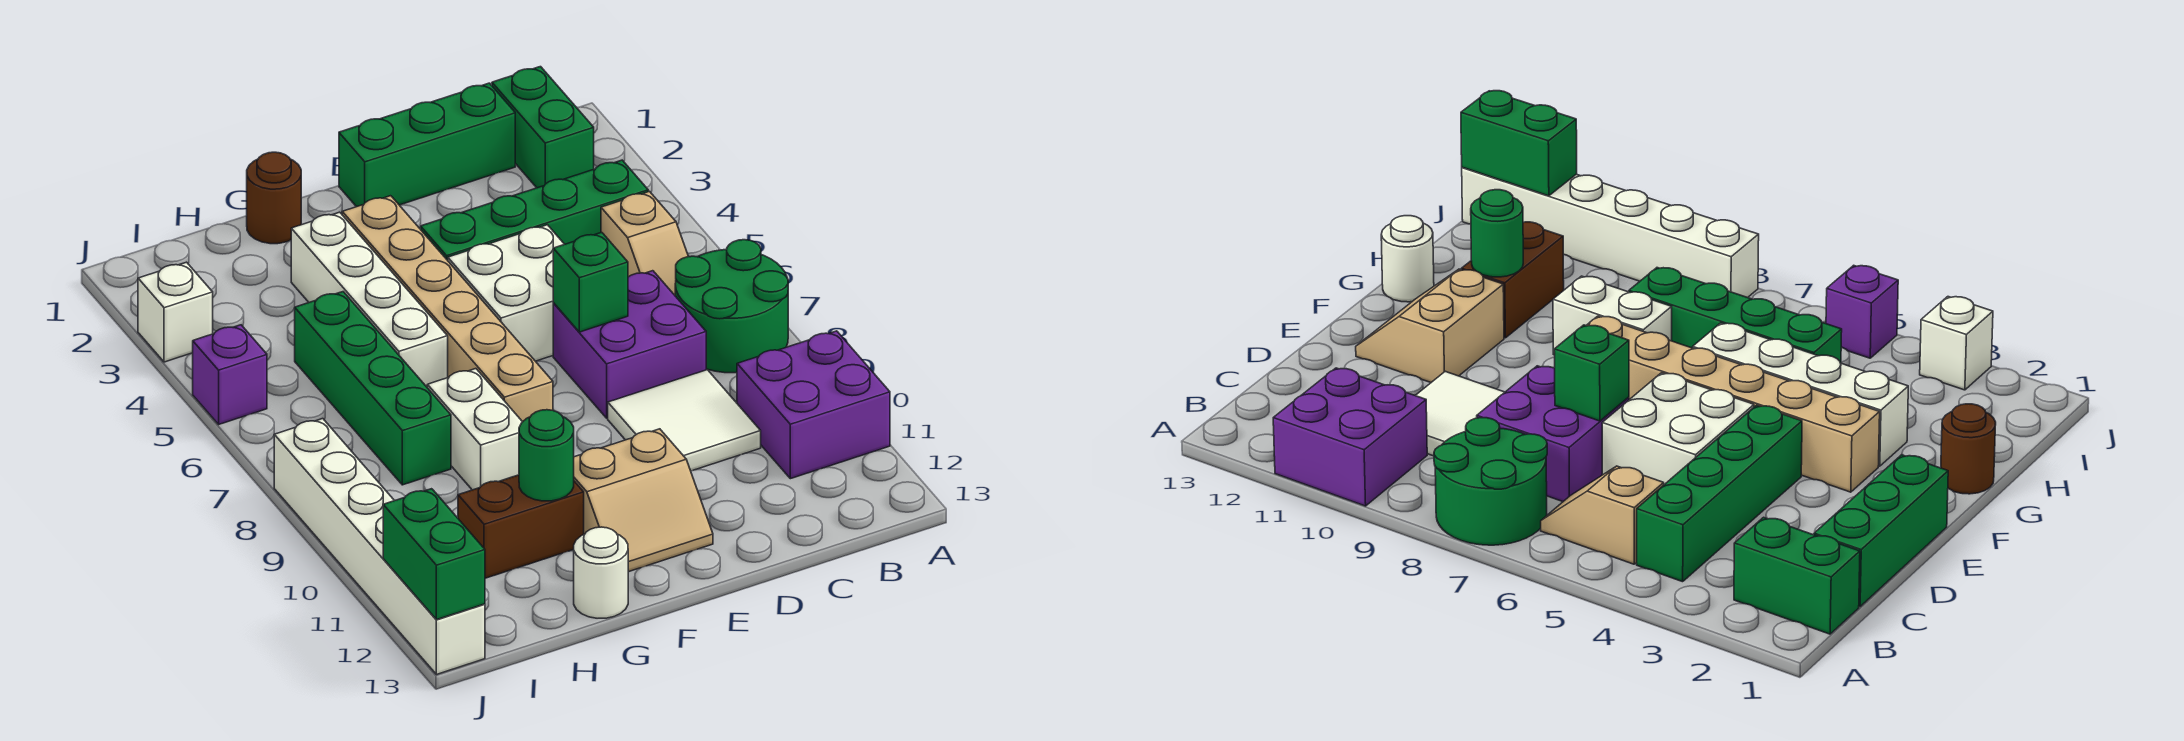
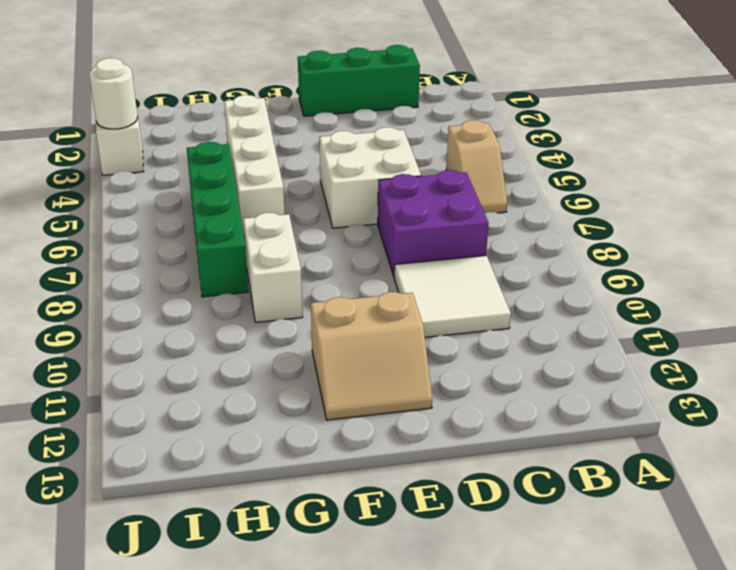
white 1x1 round brick [89,58,138,129] -> white 1x1 round brick moved to [574,527,628,618]
none -> green 2x2 round brick [675,240,788,373]
none -> purple 2x2 brick [737,331,890,479]
none -> green 1x2 brick [492,67,594,188]

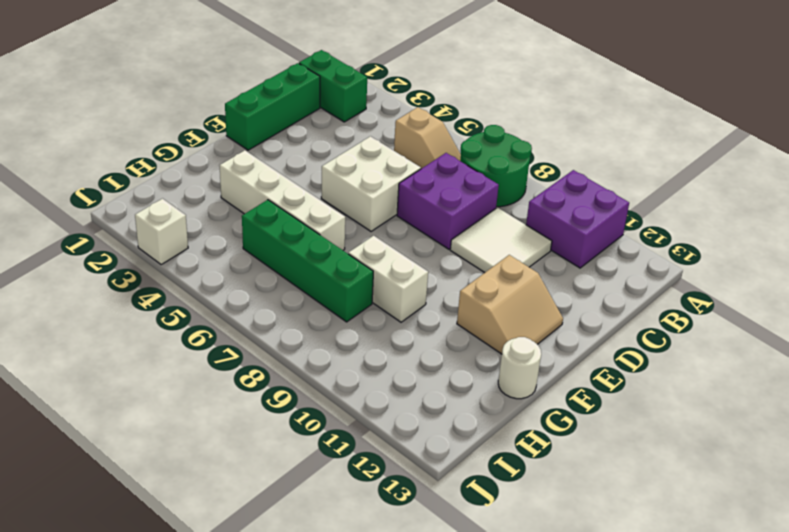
none -> green 1x4 brick [421,160,648,260]
none -> tan 1x6 brick [342,196,553,422]
none -> brown 1x1 round brick [247,152,301,244]

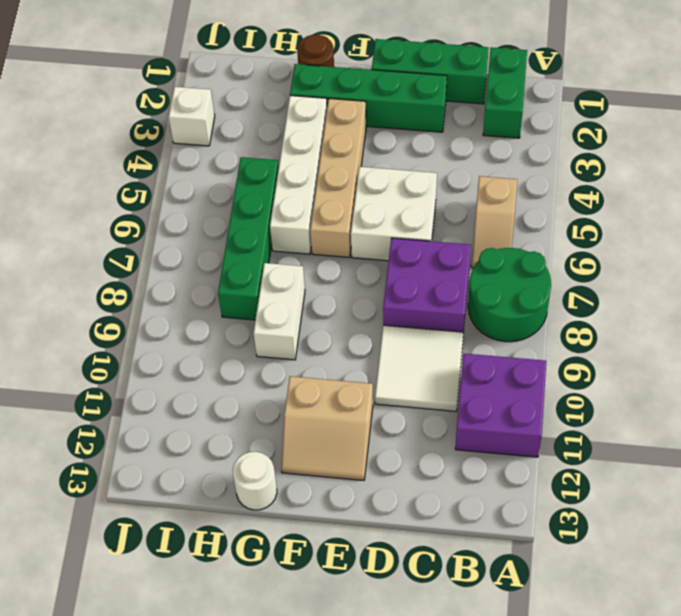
green 1x4 brick [290,64,447,132] -> green 1x4 brick moved to [421,160,648,260]
tan 1x4 brick [310,99,366,258] -> tan 1x6 brick [342,196,553,422]
none -> brown 1x2 brick [458,475,584,578]
none -> purple 1x1 brick [193,325,267,424]
none -> white 1x6 brick [274,419,485,675]

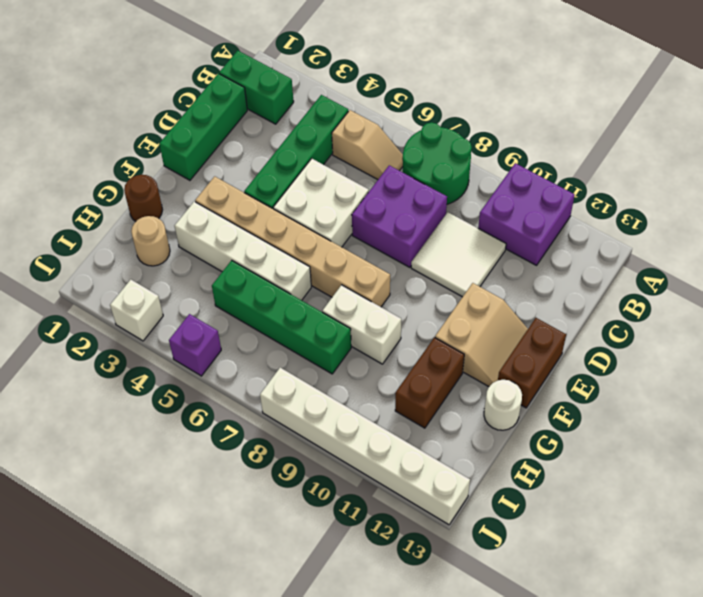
brown 1x2 brick [498,318,566,408] -> none
tan 1x1 round brick [131,216,170,266] -> none
none -> green 1x1 brick [553,232,628,332]
none -> green 1x1 round brick [519,410,574,501]
none -> green 1x2 brick [383,489,485,620]

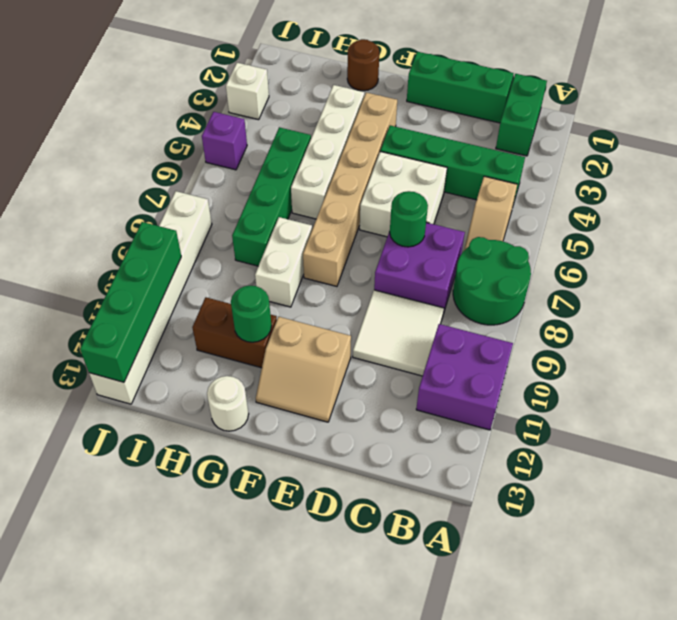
green 1x1 round brick [390,191,428,247] -> green 1x1 brick [553,232,628,332]
green 1x4 brick [80,222,181,382] -> green 1x2 brick [383,489,485,620]

